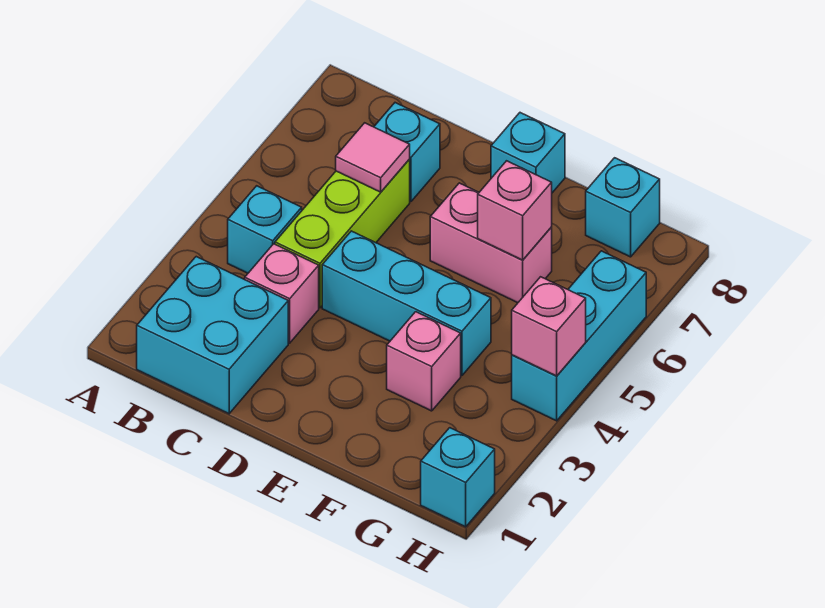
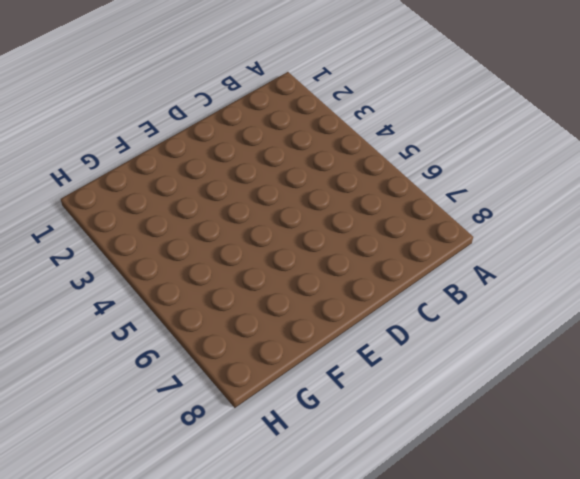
none -> cyan 2x2 brick [137,257,288,414]
none -> cyan 1x1 brick [228,186,302,273]
none -> pink 1x1 brick [245,244,319,343]

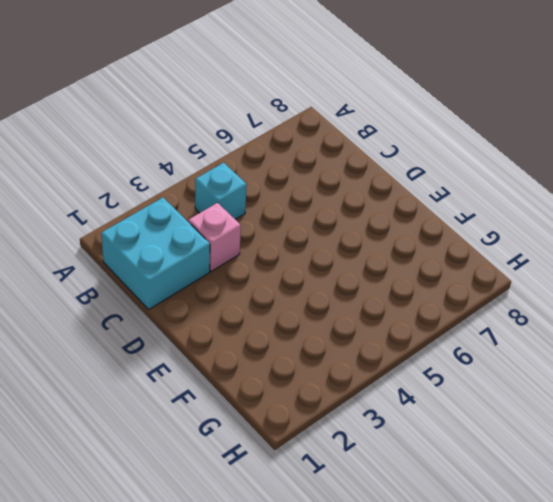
none -> lime 1x3 brick [275,159,410,308]
none -> cyan 1x1 brick [374,103,440,202]
none -> cyan 1x3 brick [322,231,491,376]

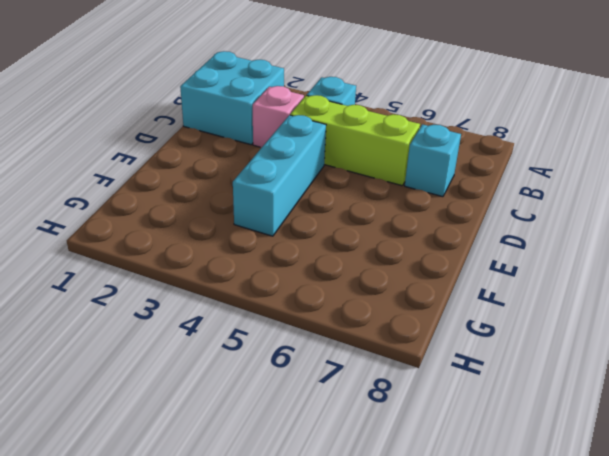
none -> pink 1x2 brick [430,183,552,303]
none -> cyan 1x1 brick [491,113,565,193]
none -> pink 1x1 brick [387,312,461,411]

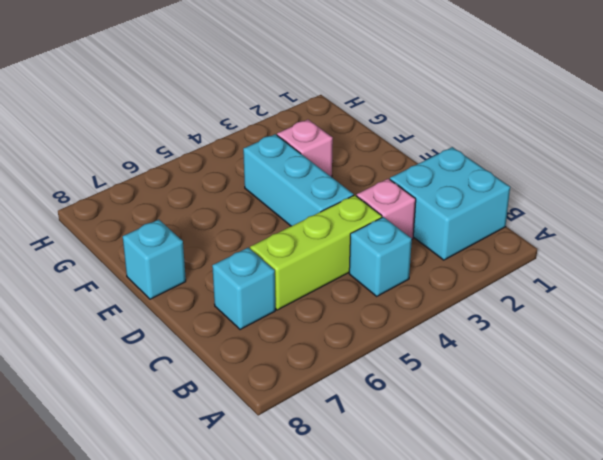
none -> pink 1x2 brick [430,183,552,303]
none -> cyan 1x1 brick [586,158,660,257]
none -> cyan 1x1 brick [421,428,495,527]

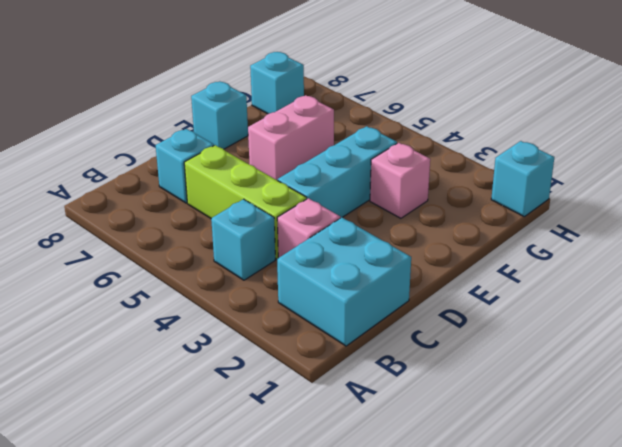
none -> cyan 1x3 brick [512,251,646,421]
none -> pink 1x1 tile [336,123,410,192]
none -> pink 1x1 brick [478,161,552,260]

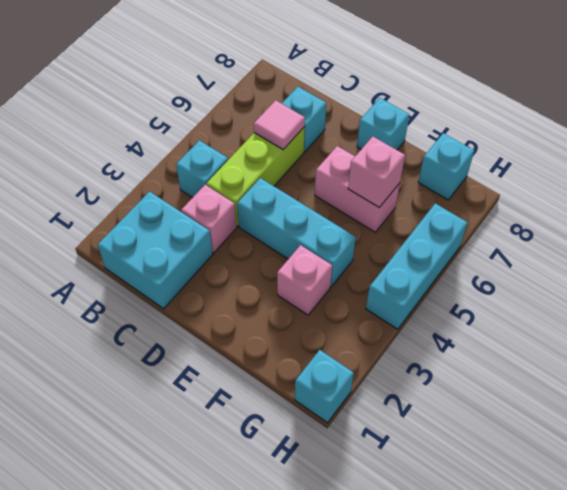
none -> pink 1x1 brick [512,277,586,376]

